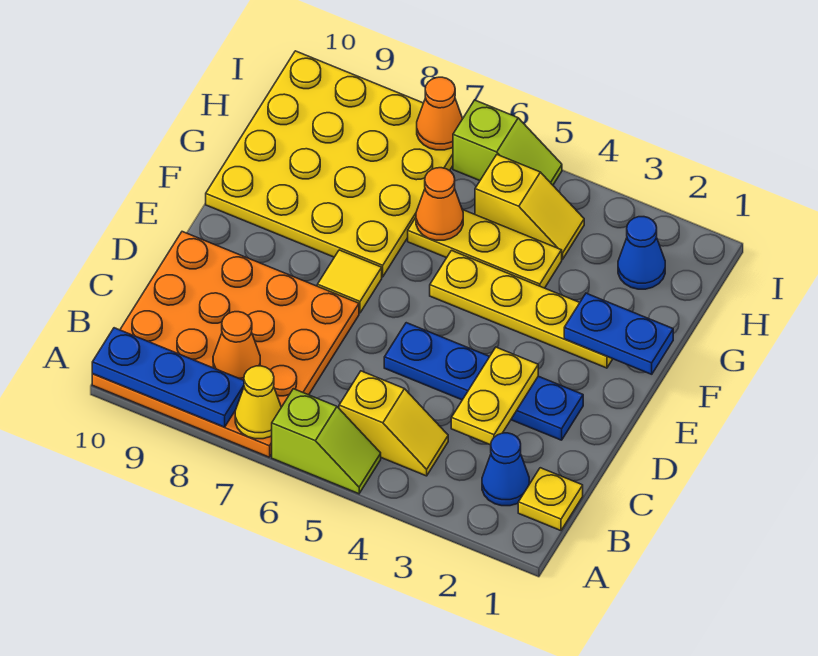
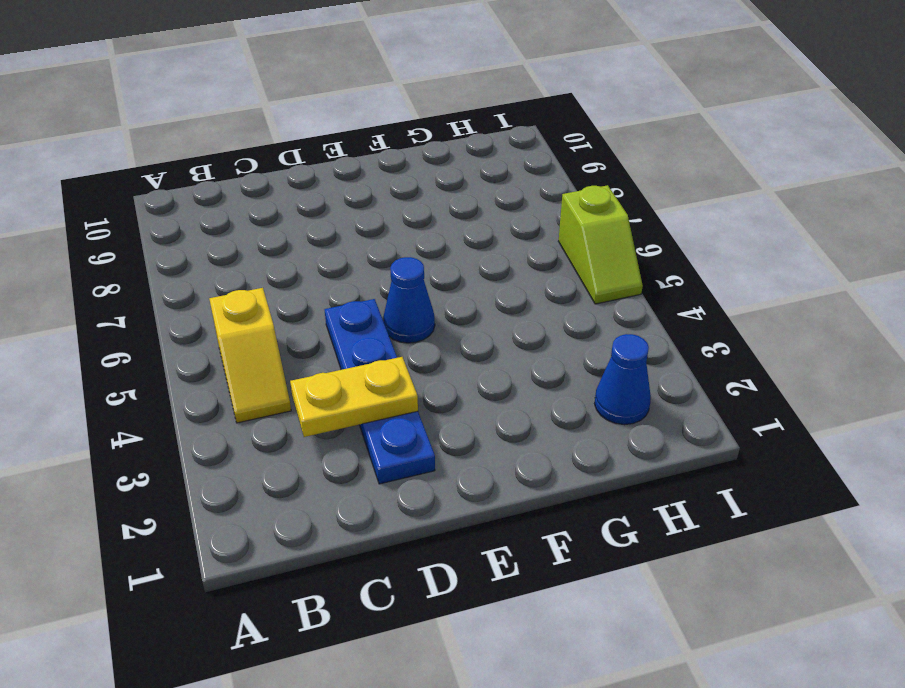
blue 1x1 cone [383,257,435,343] -> blue 1x1 cone moved to [482,433,529,506]
none -> lime 1x2 slope [272,389,381,494]
none -> orange 4x4 plate [92,232,359,457]
none -> yellow 1x1 plate [518,468,583,531]

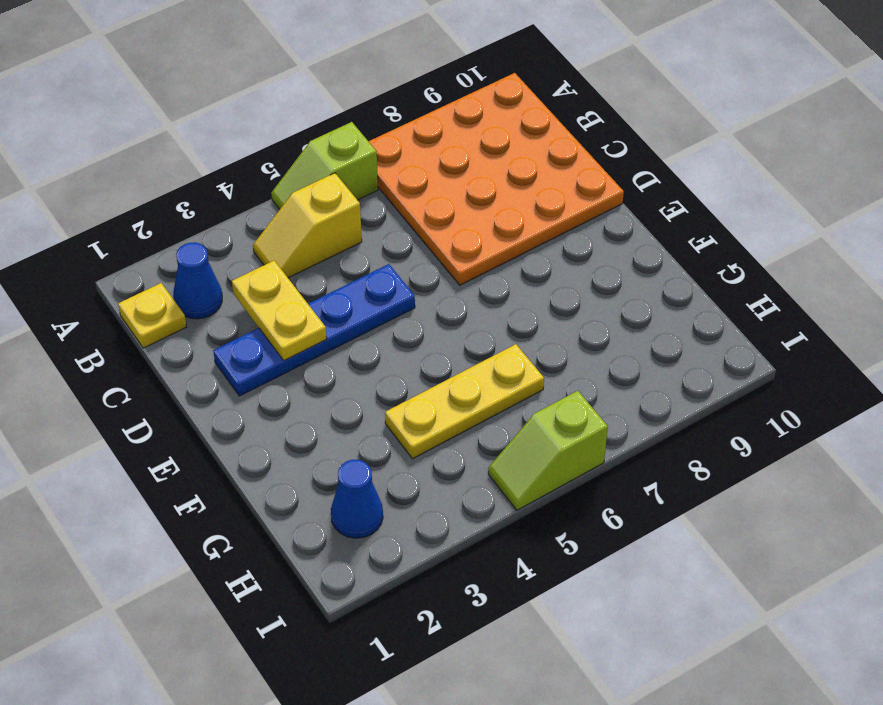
none -> yellow 1x1 tile [317,250,382,313]
none -> yellow 1x4 plate [430,250,612,368]
none -> yellow 4x4 plate [206,51,453,277]

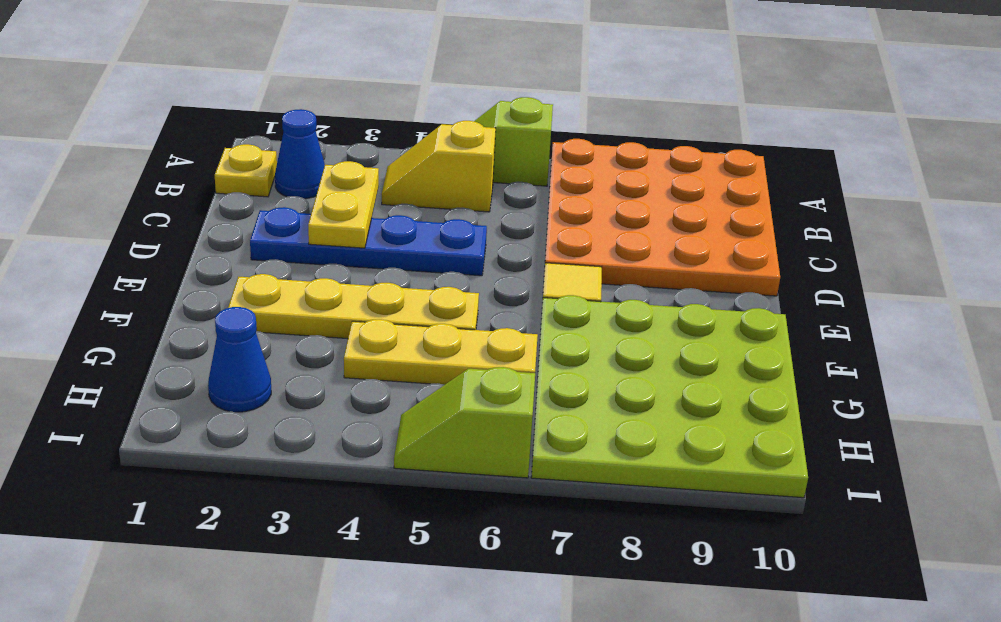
lime 4x4 plate [531,295,808,498] -> yellow 4x4 plate [206,51,453,277]
none -> yellow 1x2 slope [475,155,584,259]
none -> yellow 1x1 cone [235,366,281,439]
none -> blue 1x3 plate [92,328,244,427]

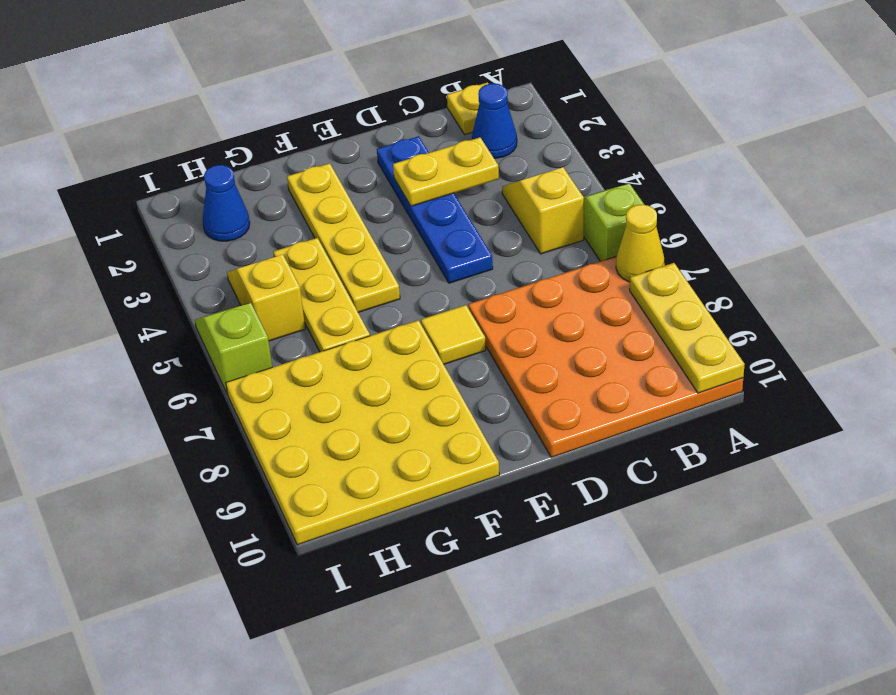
yellow 1x3 plate [630,263,745,393] -> blue 1x3 plate [92,328,244,427]
none -> orange 1x1 cone [213,312,260,380]
none -> blue 1x2 plate [564,293,673,374]
none -> orange 1x1 cone [416,168,463,240]

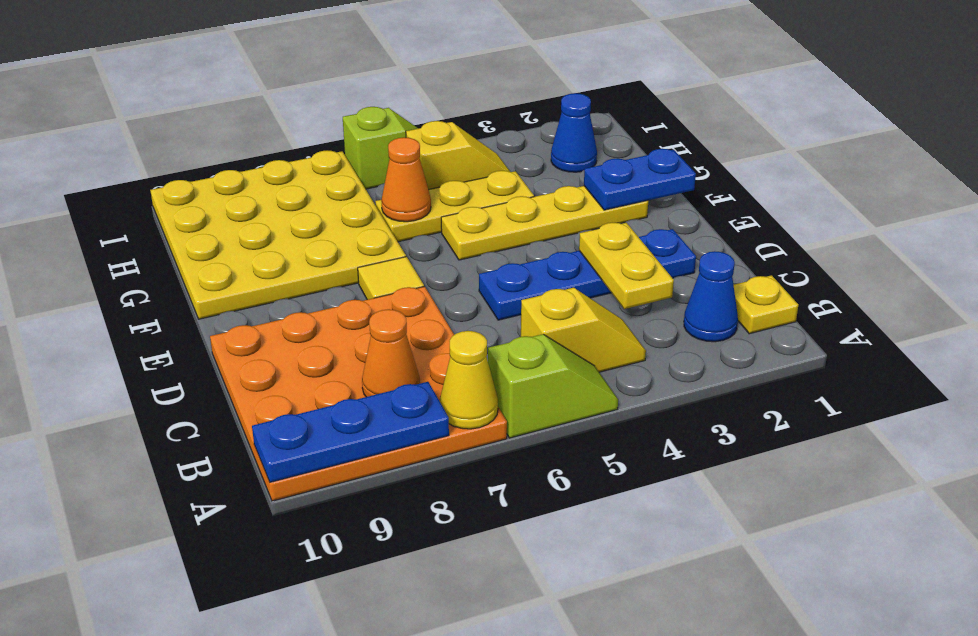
none -> orange 1x1 cone [417,77,463,150]

